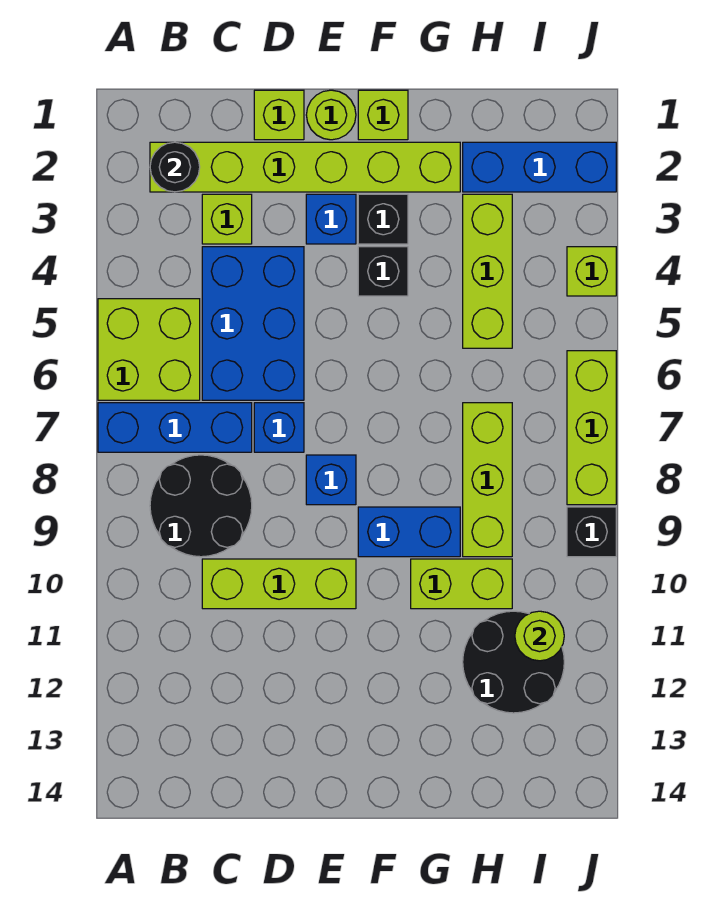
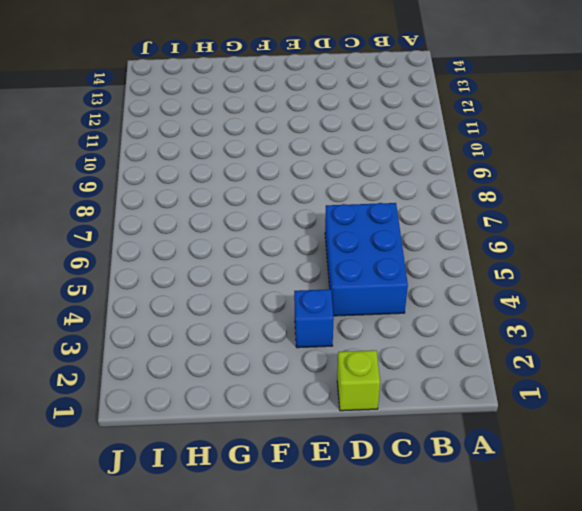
none -> lime 2x2 brick [98,299,200,400]
none -> blue 1x3 brick [98,403,252,452]
none -> lime 1x6 brick [150,142,460,192]

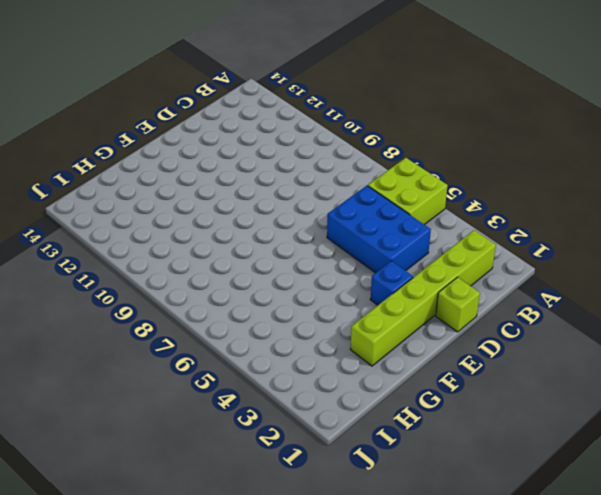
none -> blue 1x3 brick [98,403,252,452]
none -> black 2x2 round brick [150,455,252,557]
none -> lime 1x1 brick [202,194,252,244]

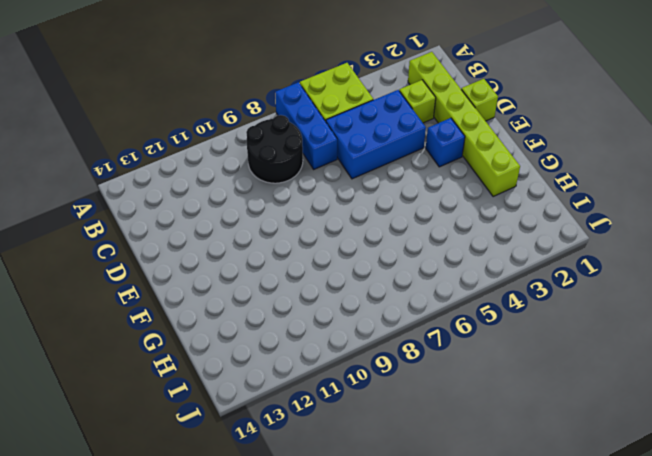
none -> lime 1x3 brick [202,559,356,609]
none -> blue 1x1 brick [254,403,304,452]
none -> lime 1x1 round brick [306,90,356,140]

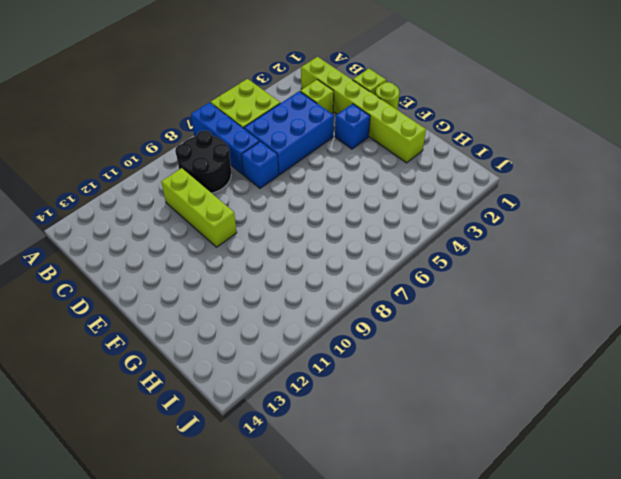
none -> blue 1x1 brick [306,455,356,505]
none -> lime 1x1 brick [358,90,408,140]
none -> black 1x1 brick [358,194,408,244]

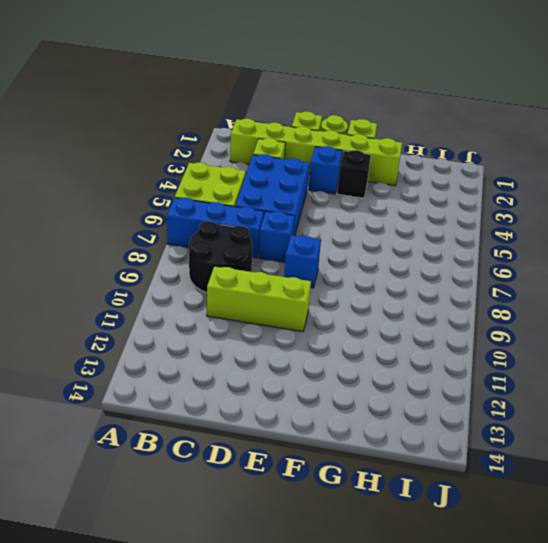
none -> black 1x1 brick [358,247,408,296]
none -> blue 1x2 brick [358,507,460,557]
none -> lime 1x2 brick [411,559,512,609]

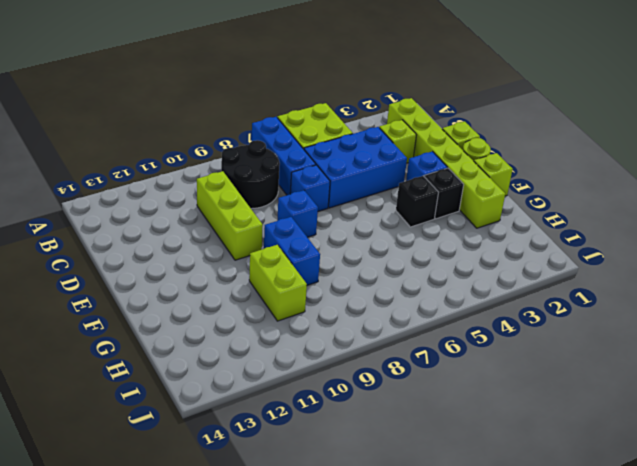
none -> blue 1x3 brick [463,142,616,192]
none -> lime 1x3 brick [463,194,512,348]
none -> lime 1x3 brick [463,403,512,557]

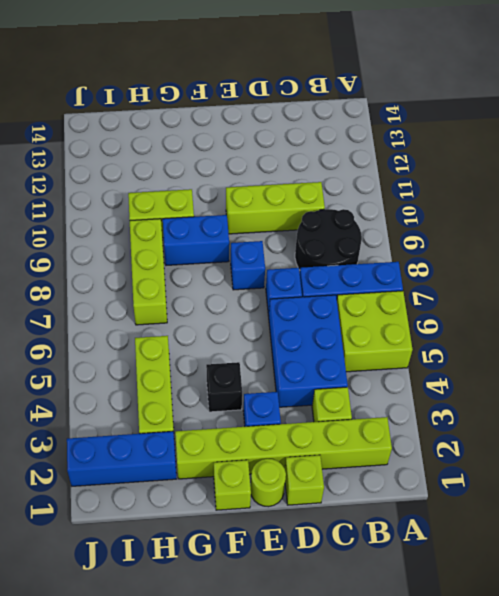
none -> black 1x1 brick [358,194,408,244]
none -> black 2x2 round brick [463,611,564,713]
none -> lime 1x1 brick [567,247,616,296]

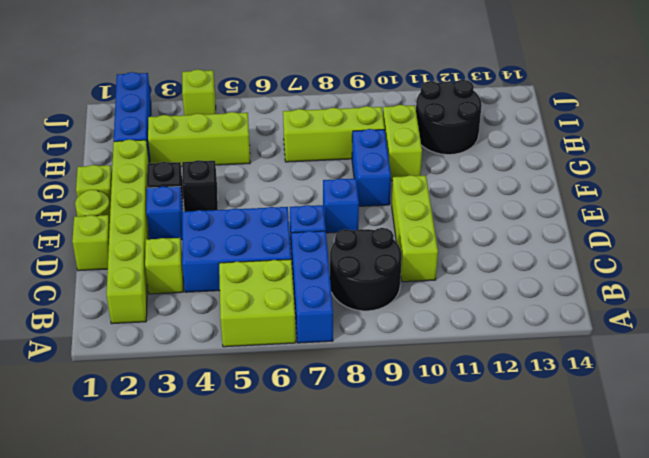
none -> lime 1x3 brick [567,351,616,505]
none -> black 1x1 brick [567,507,616,557]
none -> black 1x1 round brick [150,142,200,192]

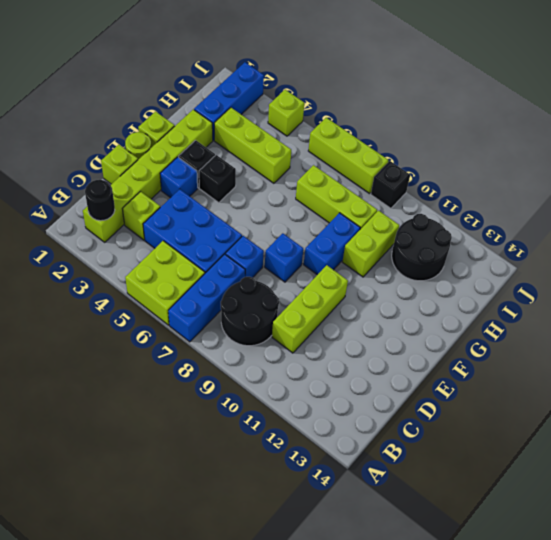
none -> lime 1x1 round brick [515,611,564,661]

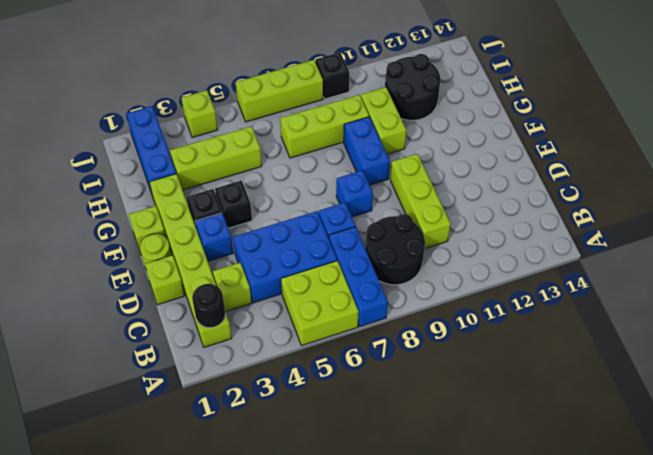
none -> lime 1x1 round brick [515,611,564,661]

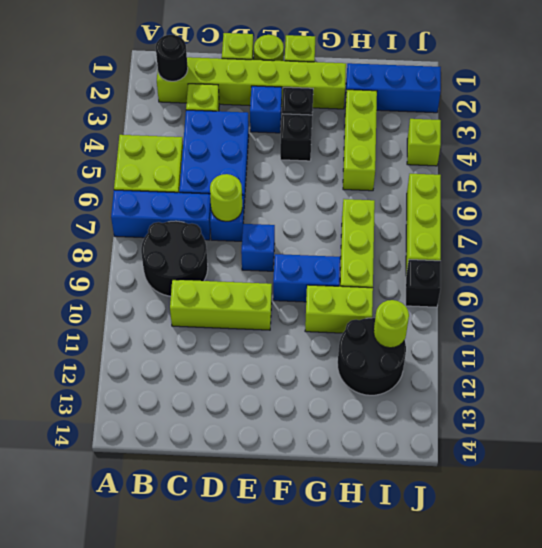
lime 1x1 round brick [210,174,242,222] -> none

